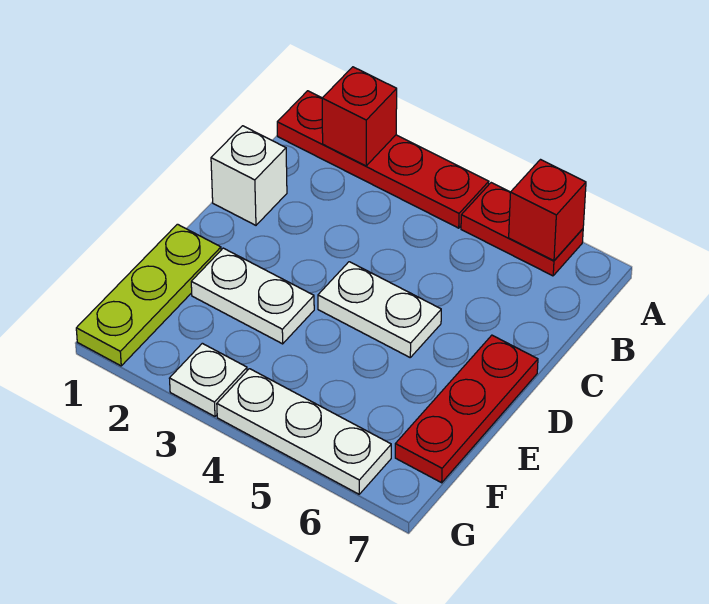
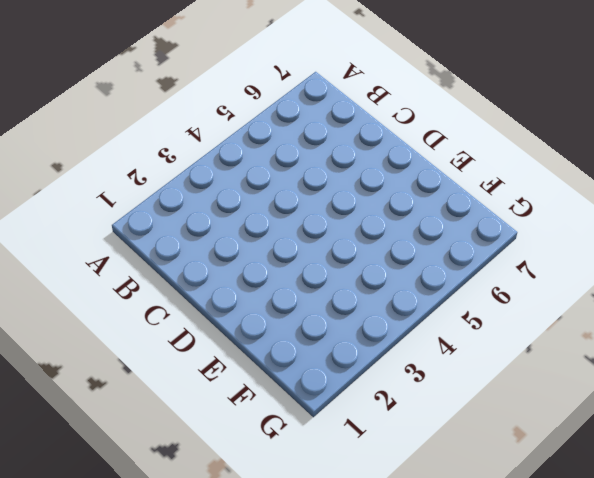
none -> red 1x4 plate [277,91,489,228]
none -> red 1x2 plate [461,183,583,276]

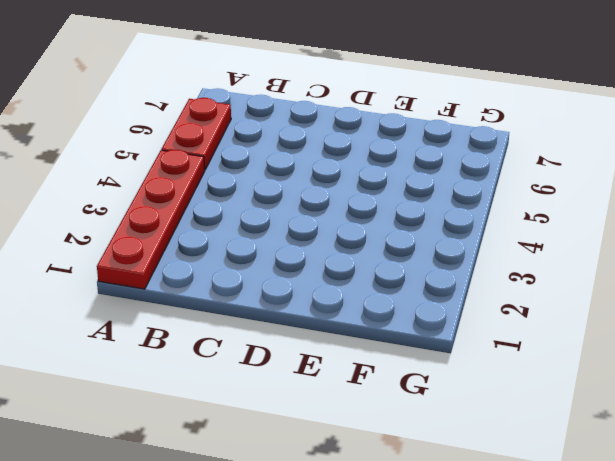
none -> white 1x1 brick [211,126,287,225]
none -> white 1x2 plate [318,262,441,357]

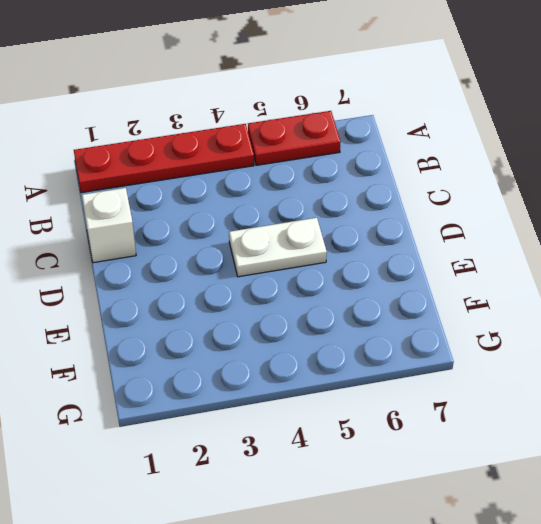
none -> red 1x3 plate [395,335,538,483]
none -> lime 1x3 plate [76,224,221,366]

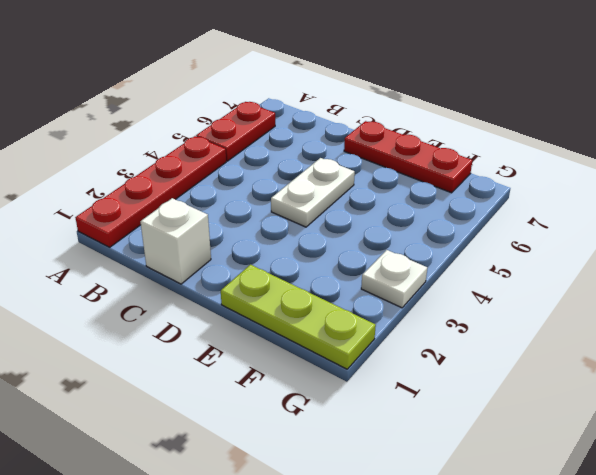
none -> white 1x2 plate [191,248,314,344]
none -> white 1x3 plate [217,369,391,494]

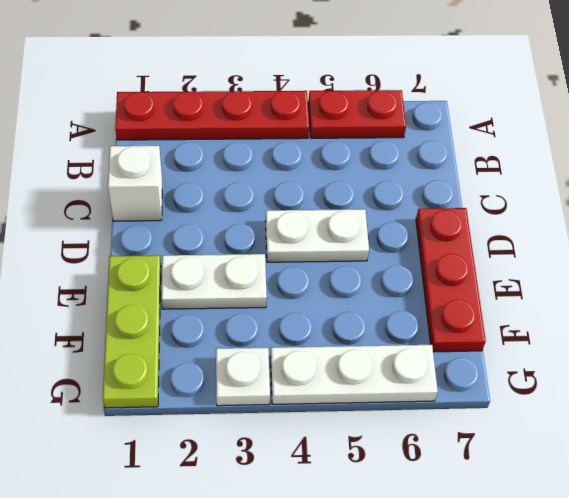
none -> red 1x1 brick [322,67,397,166]
none -> red 1x1 brick [509,160,586,261]

